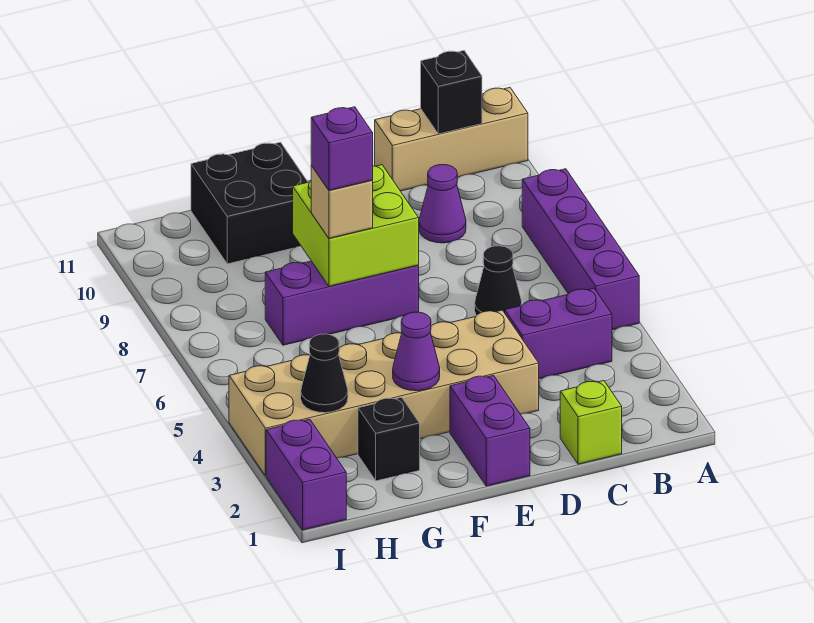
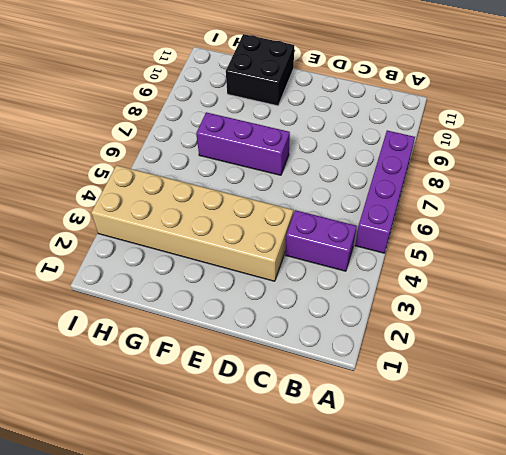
none -> tan 1x3 brick [375,88,528,191]
none -> lime 1x1 brick [560,381,622,464]
none -> black 1x1 cone [475,246,522,316]

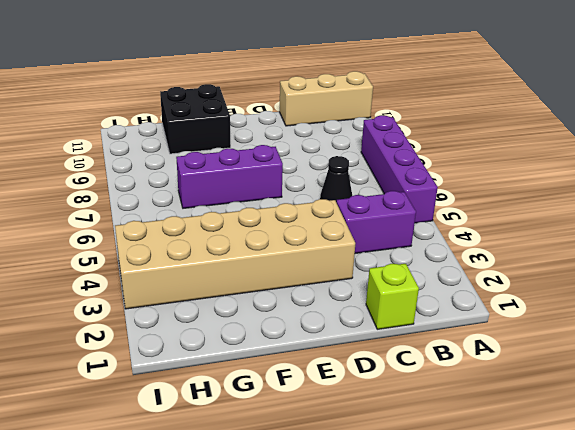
none -> purple 1x1 cone [419,165,466,243]
none -> purple 1x2 brick [450,375,530,486]
none -> black 1x1 brick [358,397,420,481]

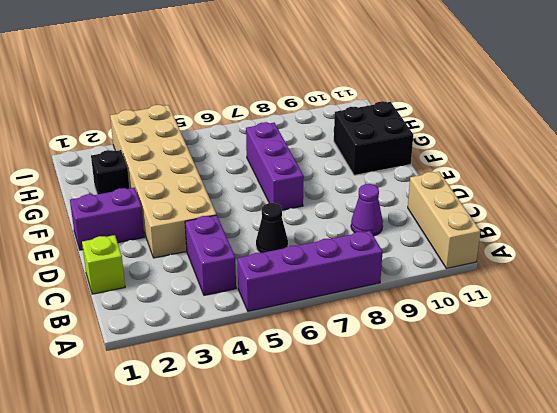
none -> purple 1x2 brick [266,419,346,530]
none -> black 1x1 brick [421,51,482,134]
none -> lime 2x2 brick [293,165,419,286]

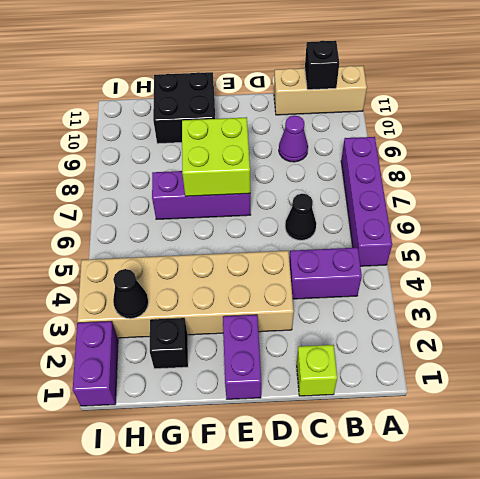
none -> purple 1x1 cone [393,312,440,391]
none -> tan 1x1 brick [311,165,373,238]
none -> purple 1x1 brick [311,107,373,190]

